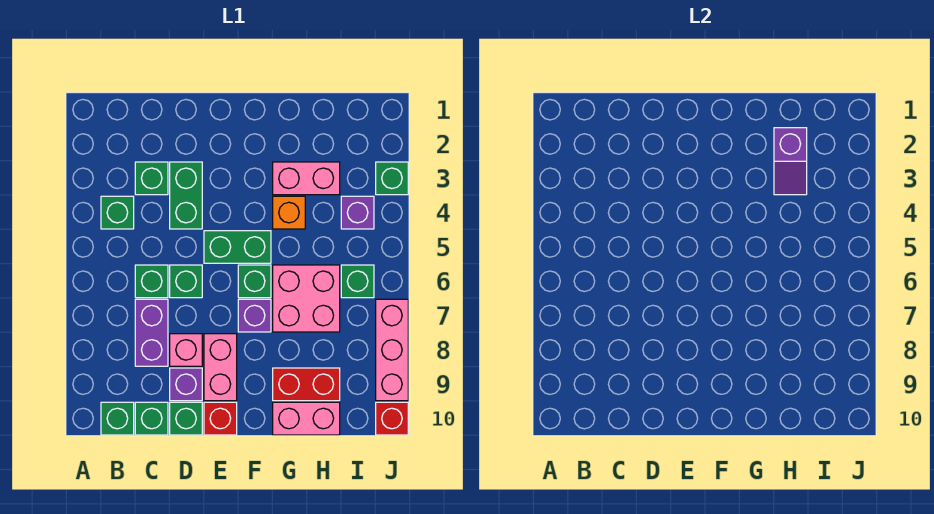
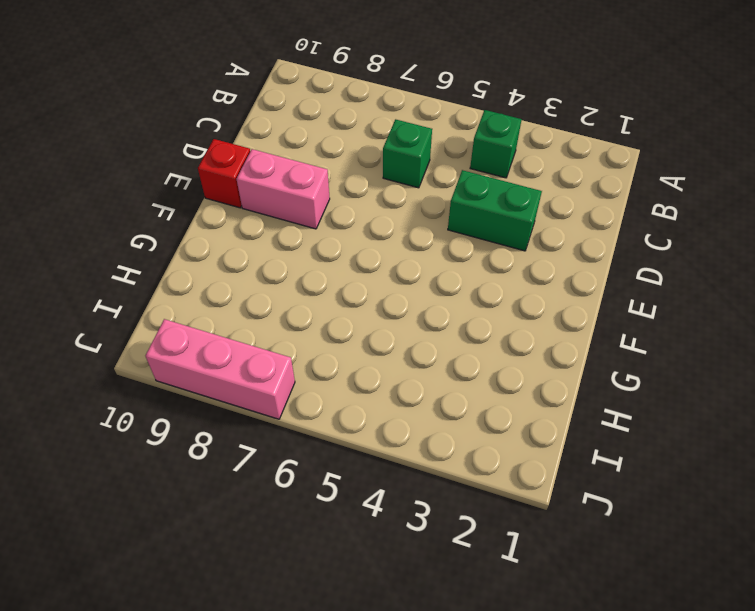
none -> green 1x1 brick [101,402,134,435]
none -> green 1x1 brick [135,162,168,195]
none -> purple 1x2 brick [135,299,168,366]

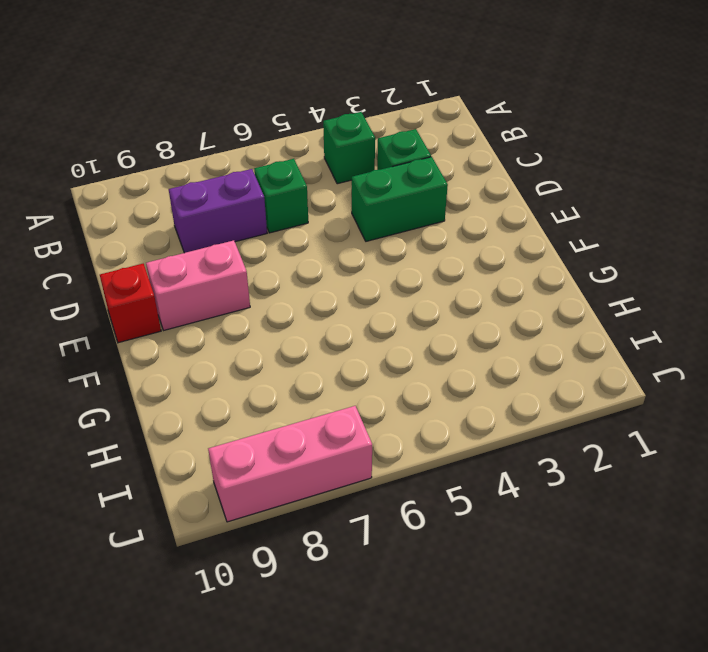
none -> green 1x1 brick [101,402,134,435]
none -> green 1x1 brick [135,402,168,435]
none -> green 1x1 brick [170,265,202,298]

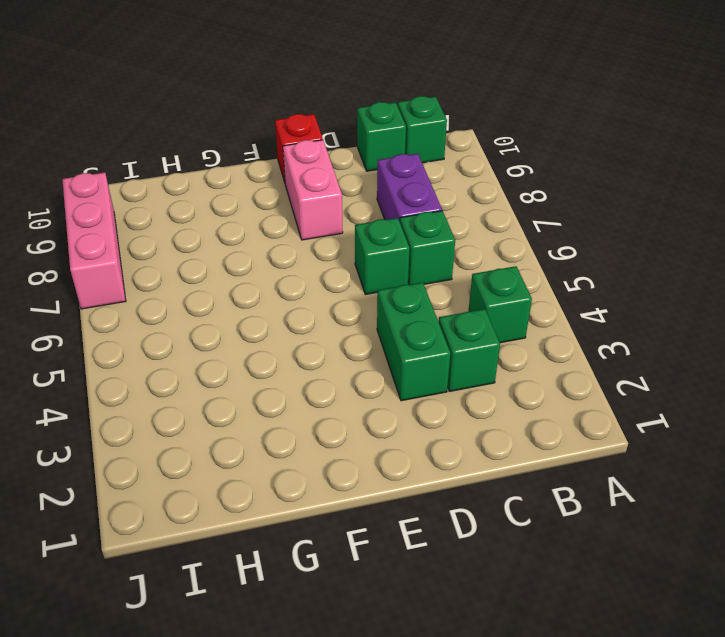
none -> pink 1x1 brick [170,334,202,366]
none -> purple 1x1 brick [170,368,202,401]
none -> green 1x1 brick [170,402,202,435]

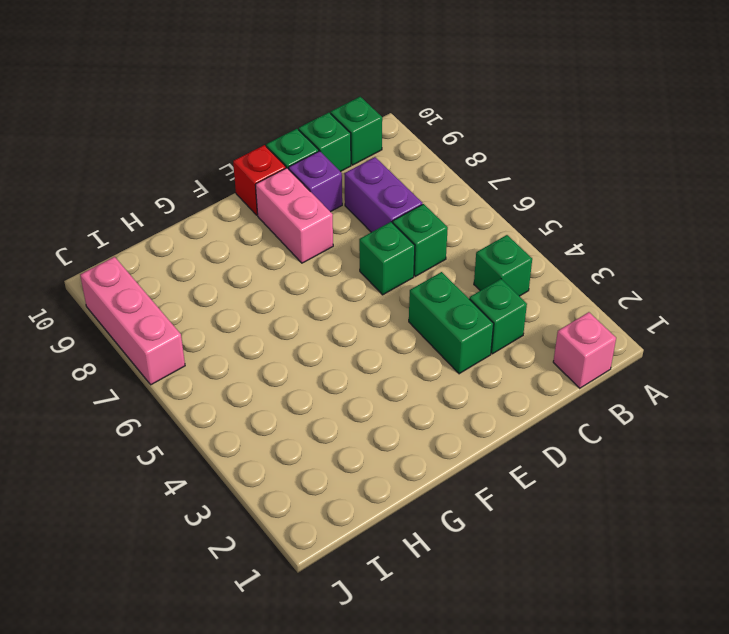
pink 1x1 brick [553,312,616,388] -> pink 1x1 brick moved to [170,334,202,366]
none -> green 1x2 brick [204,231,271,263]
none -> green 1x1 brick [238,265,271,298]
none -> purple 1x1 brick [238,299,271,332]

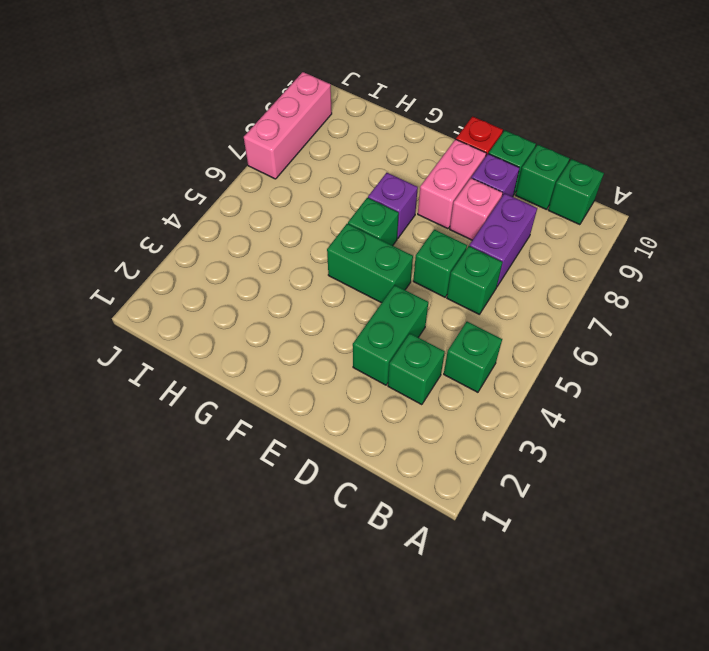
none -> pink 1x2 brick [273,162,340,195]
none -> orange 1x1 brick [273,196,305,229]
none -> pink 2x2 brick [273,265,340,332]

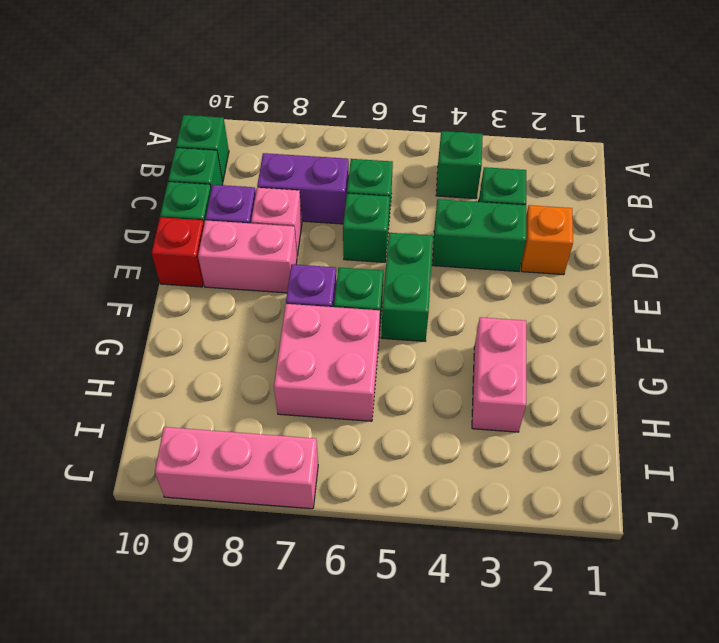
orange 1x1 brick [521,205,573,275] -> orange 1x1 brick moved to [273,196,305,229]
none -> red 1x2 brick [273,368,340,401]
none -> pink 1x2 brick [273,402,340,435]
none -> purple 1x1 brick [341,196,374,229]

